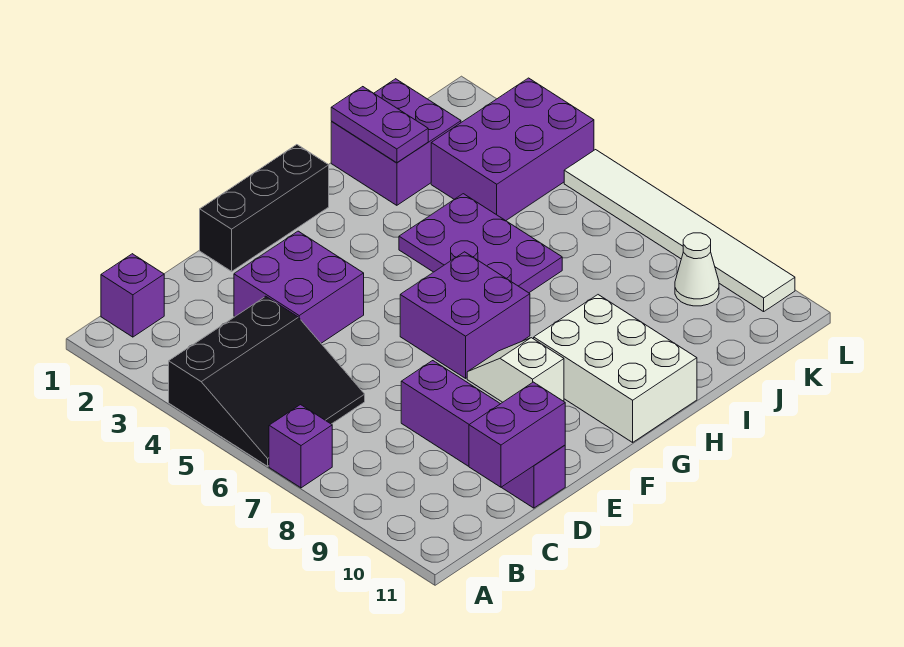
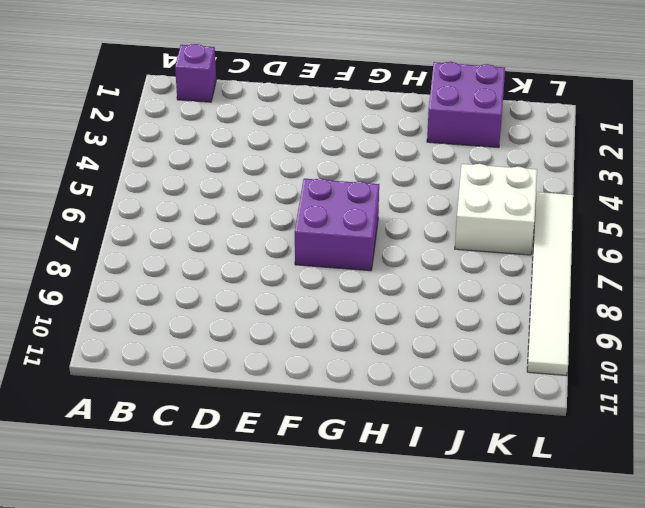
white 2x2 brick [455,164,537,255] -> none
none -> black 3x3 slope [169,296,365,466]
none -> purple 1x1 brick [269,405,332,488]
none -> purple 2x2 brick [234,231,364,343]

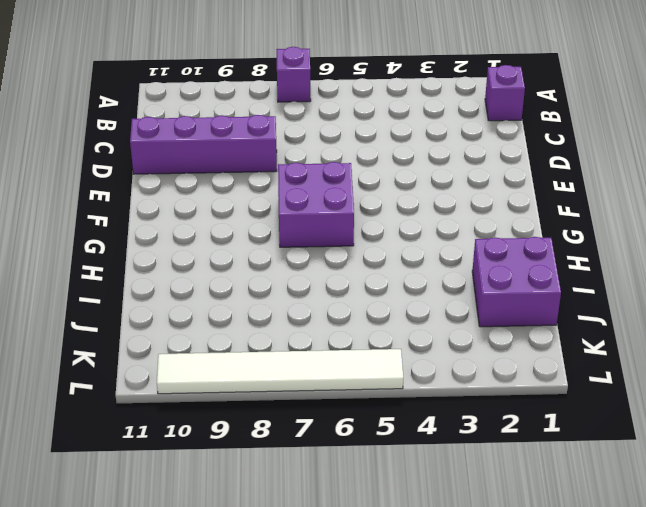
none -> black 3x3 slope [169,296,365,466]
none -> purple 2x2 brick [234,231,364,343]
none -> black 1x3 brick [200,145,329,271]

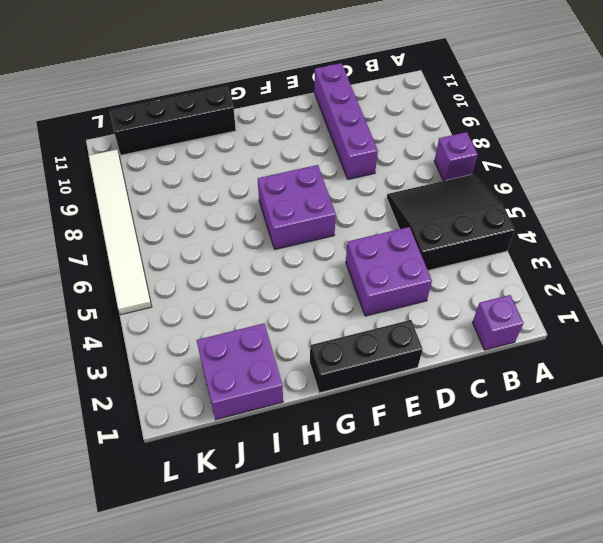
black 1x4 brick [110,87,236,155] -> white 2x3 brick [534,295,697,442]
none -> white 1x2 slope [467,338,564,402]
none -> purple 2x3 plate [399,194,562,293]
none -> purple 2x3 brick [431,78,594,221]

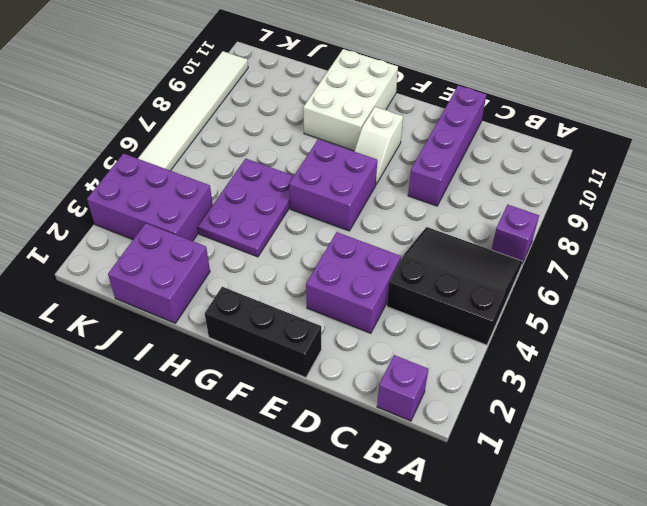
none -> white 1x1 cone [675,233,719,306]
none -> purple 1x2 brick [469,382,565,487]
none -> purple 1x2 plate [331,87,428,163]

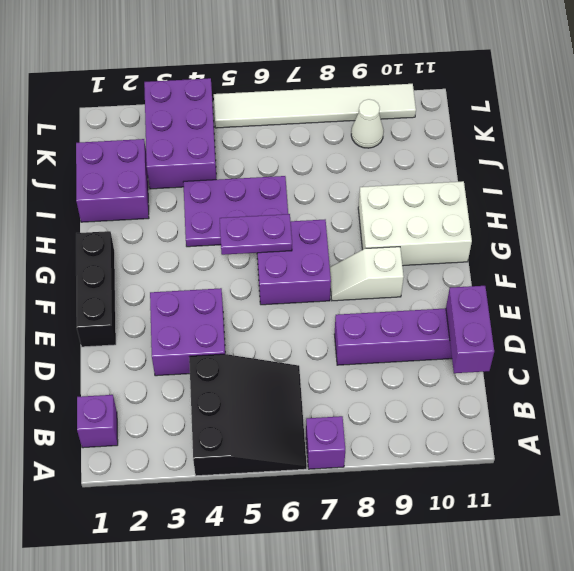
purple 1x2 plate [220,214,292,255] -> purple 1x2 plate moved to [331,87,428,163]

